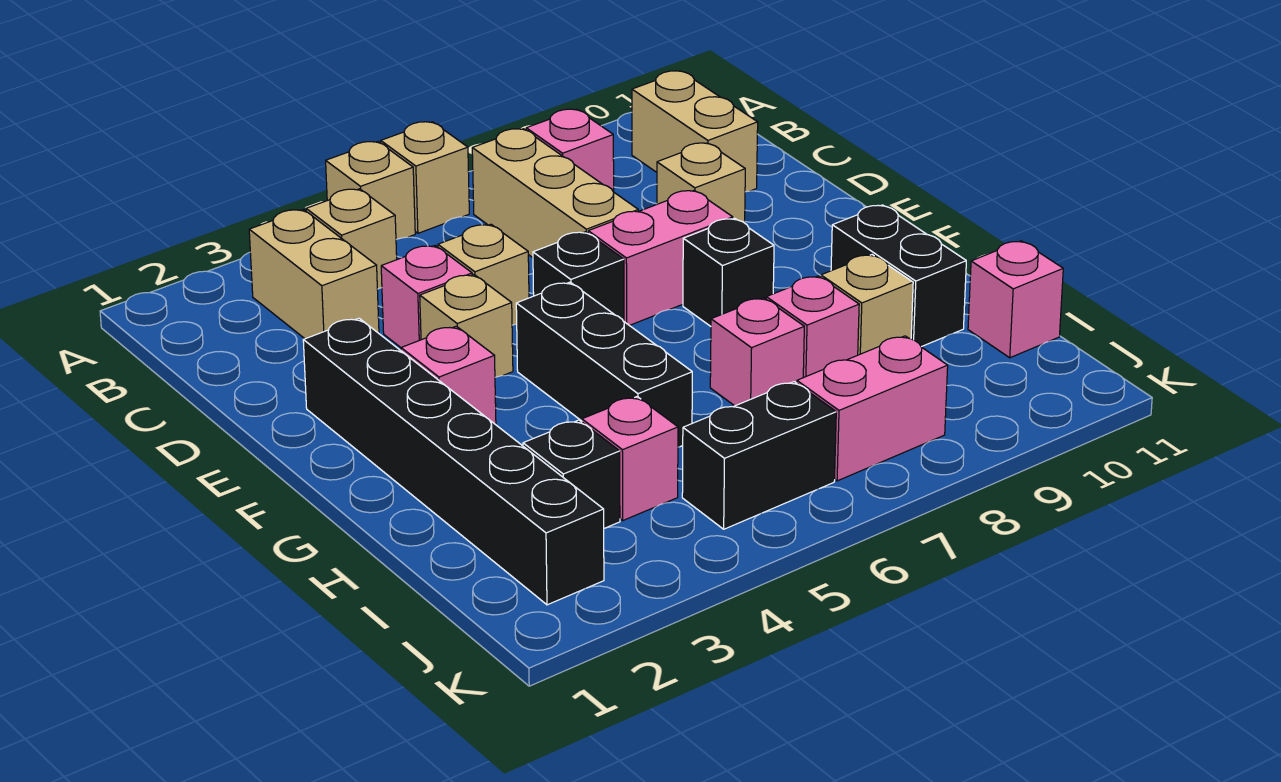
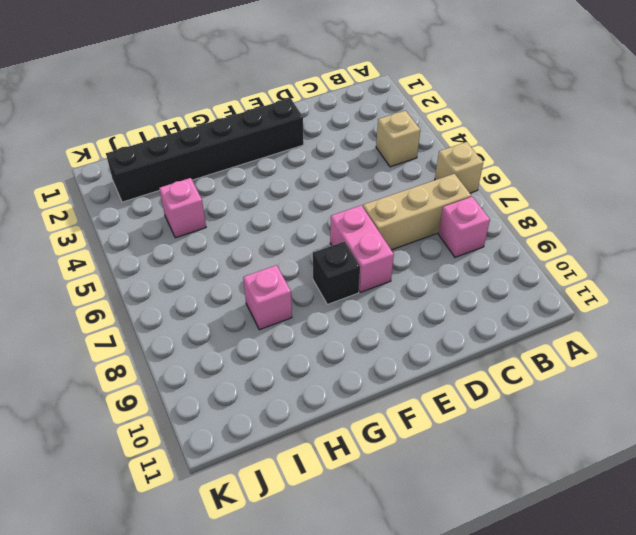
none -> tan 1x1 brick [326,142,415,240]
none -> tan 1x2 brick [249,209,379,339]
none -> tan 1x2 brick [632,71,758,192]

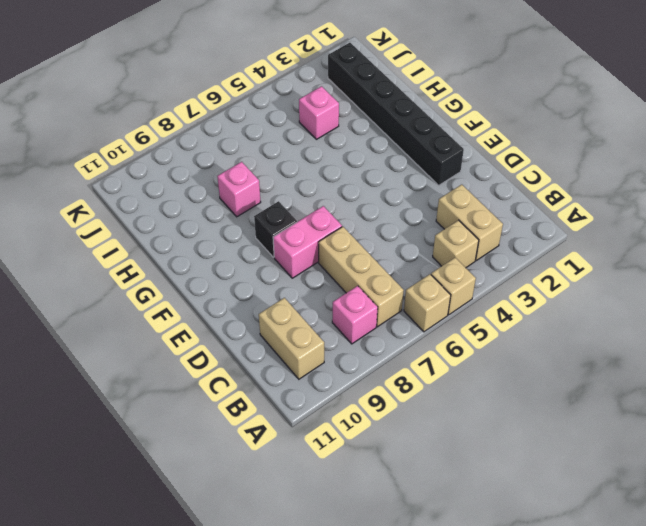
none -> pink 1x1 brick [381,246,472,347]
none -> tan 1x1 brick [438,224,529,325]
none -> tan 1x1 brick [657,143,745,223]

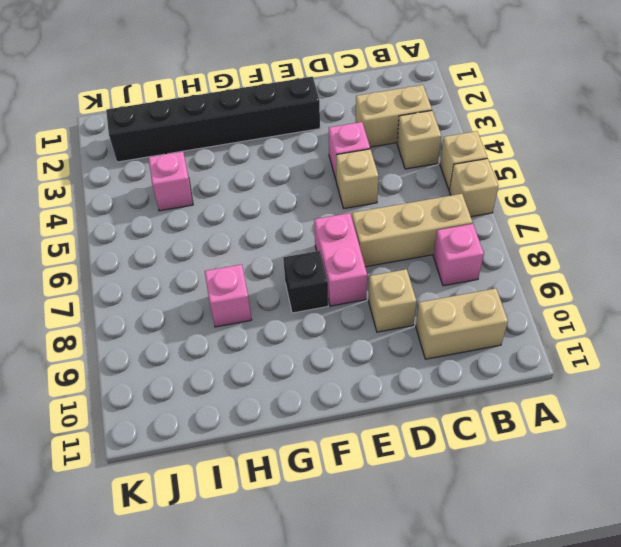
none -> tan 1x1 brick [420,275,513,377]
none -> black 1x1 brick [533,232,624,321]
none -> pink 1x1 brick [401,326,496,425]

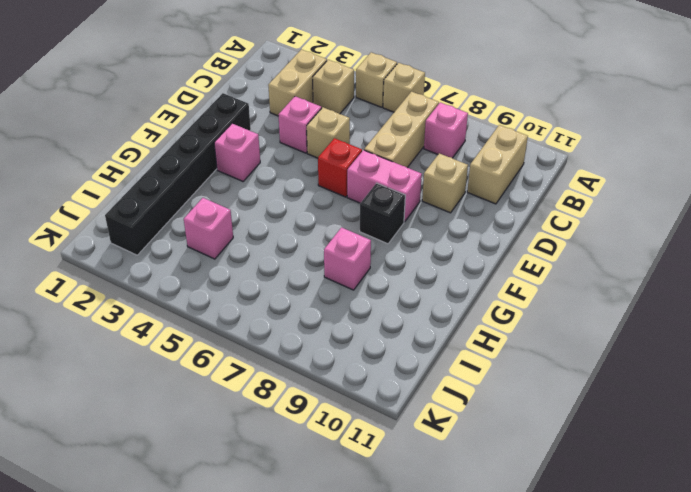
red 1x1 brick [318,138,362,197] -> black 1x1 brick [533,232,624,321]
none -> tan 1x1 brick [420,275,513,377]
none -> black 1x3 brick [516,282,692,447]
none -> black 1x2 brick [831,205,966,347]

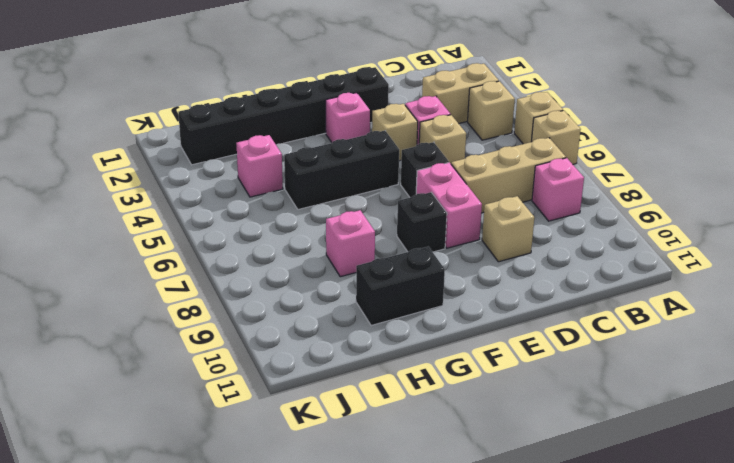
none -> tan 1x2 brick [632,71,758,192]
none -> pink 1x1 brick [710,298,804,406]
none -> tan 1x1 brick [821,255,913,355]

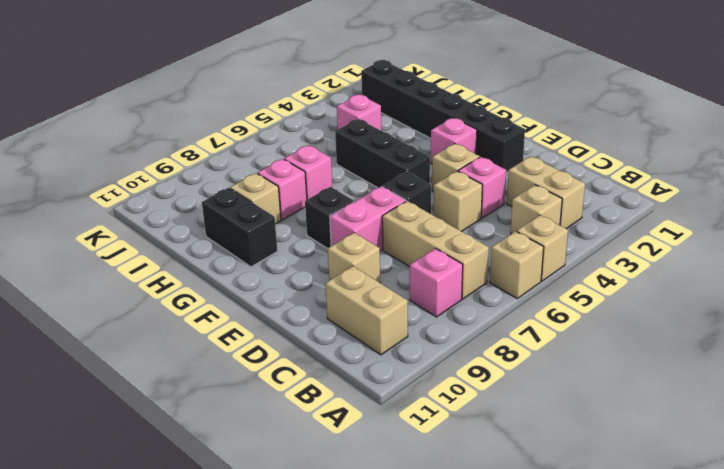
none -> black 1x1 brick [523,420,620,528]
none -> pink 1x1 brick [968,241,1063,358]
none -> black 1x2 brick [682,382,836,529]

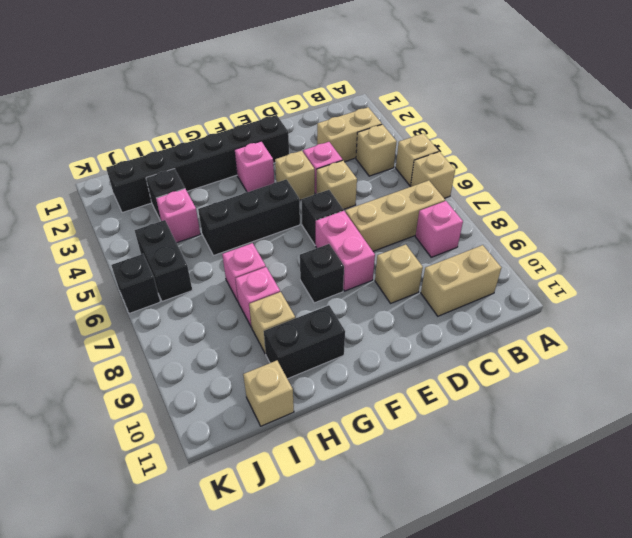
tan 1x1 brick [243,361,294,426] -> pink 1x1 brick [968,241,1063,358]
black 1x1 brick [111,254,160,314] -> none
none -> pink 1x2 brick [797,336,948,481]

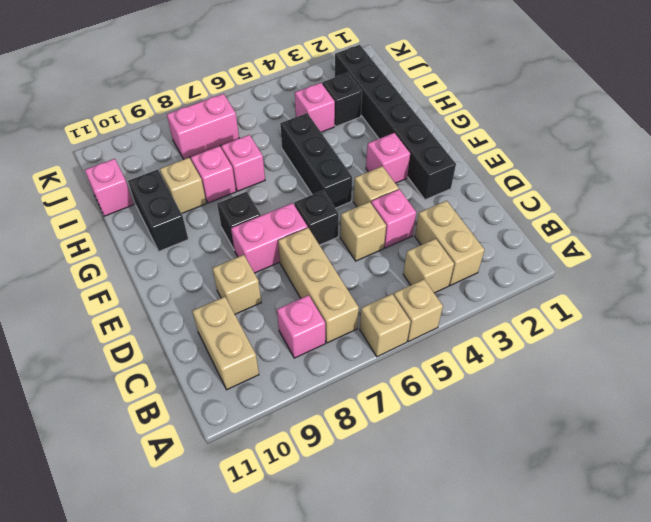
none -> black 1x2 brick [682,382,836,529]

